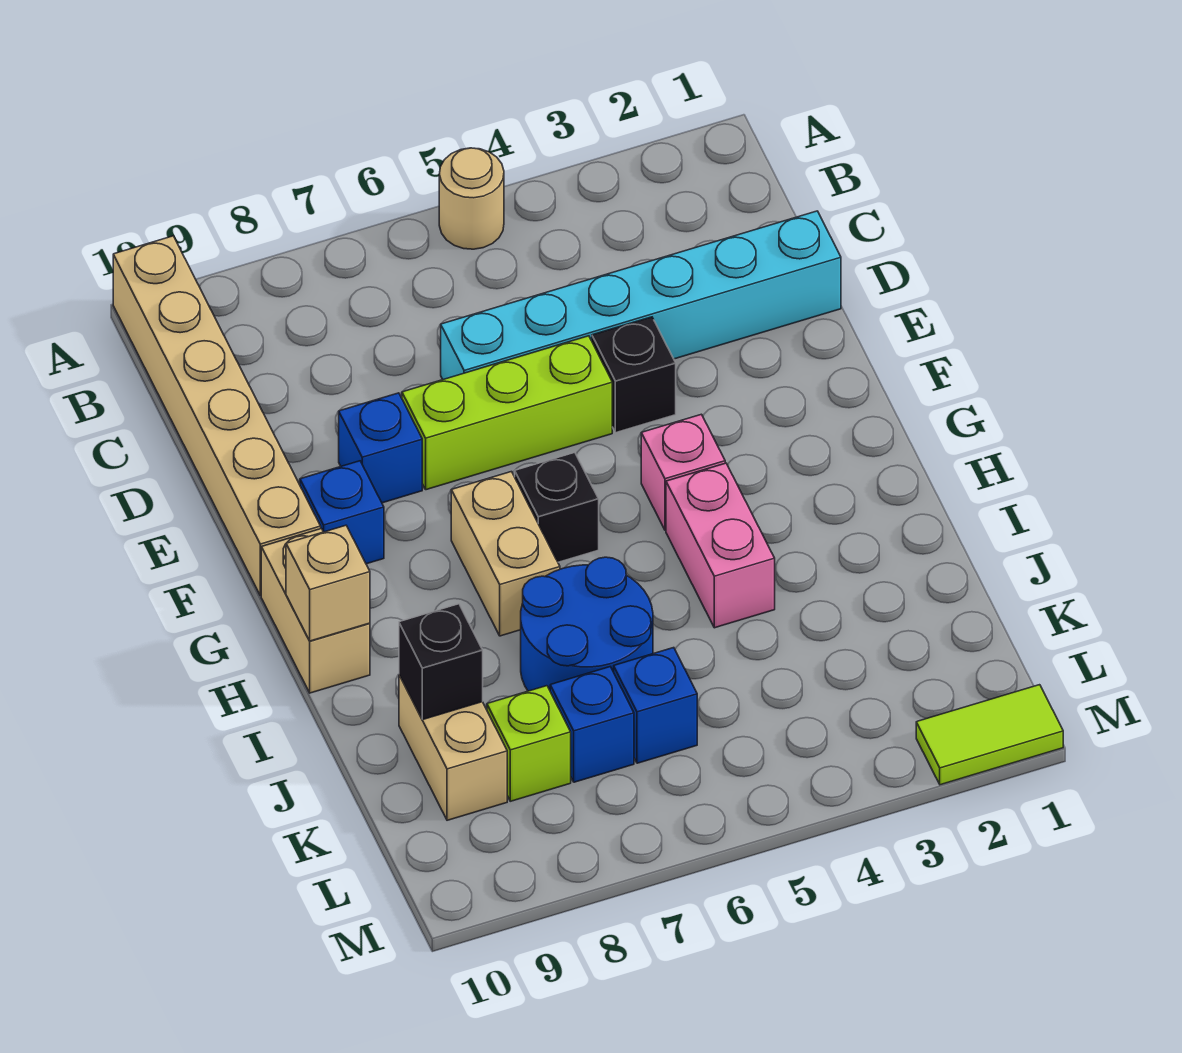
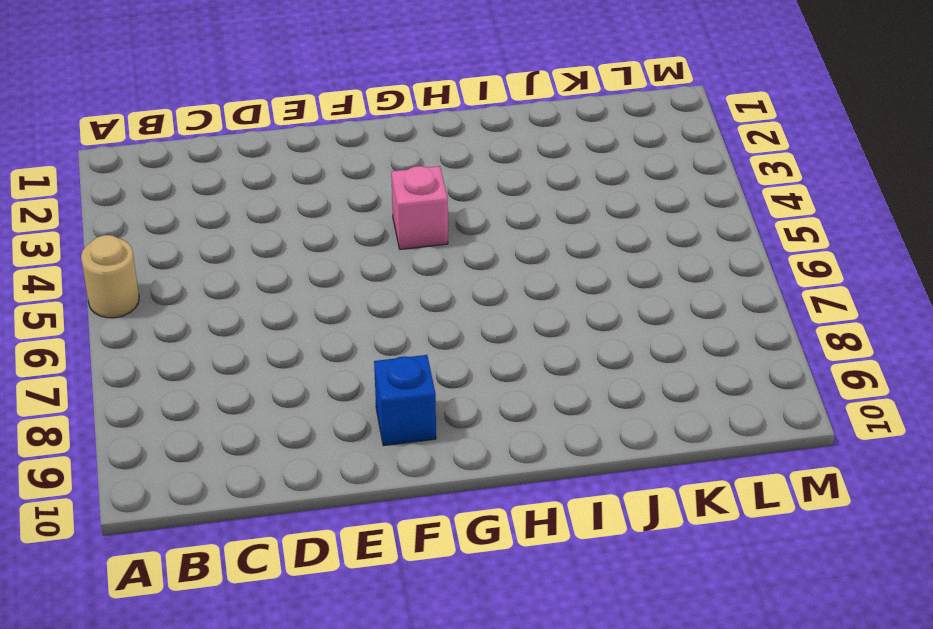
none -> tan 1x6 brick [113,236,321,596]
none -> cyan 1x6 brick [441,211,841,379]
none -> black 1x1 brick [592,317,676,433]

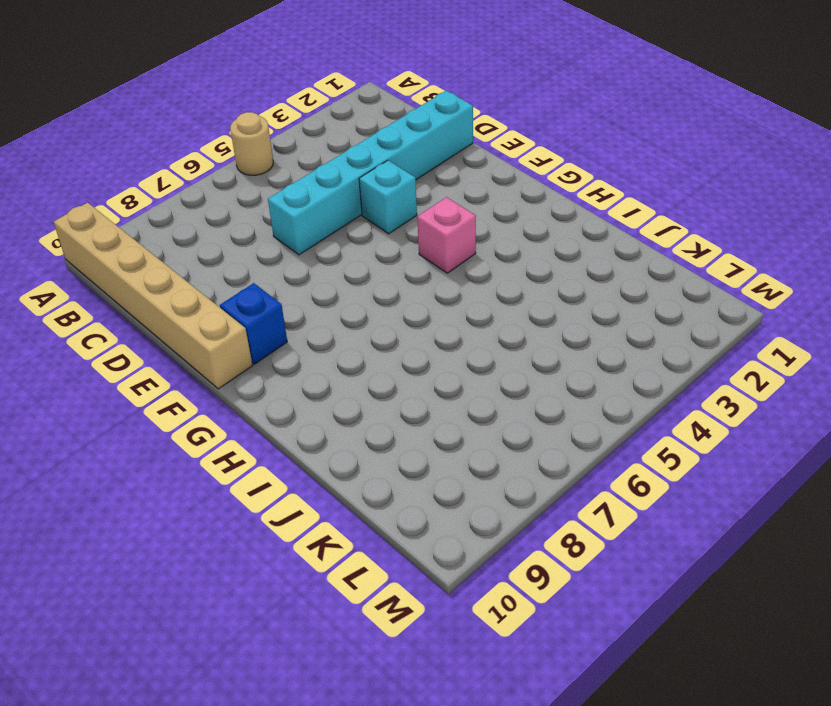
cyan 1x1 brick [359,160,417,234] -> black 1x1 brick [592,317,676,433]
none -> lime 1x3 brick [402,336,612,490]
none -> blue 1x1 brick [339,393,422,503]
none -> black 1x1 brick [515,453,599,562]

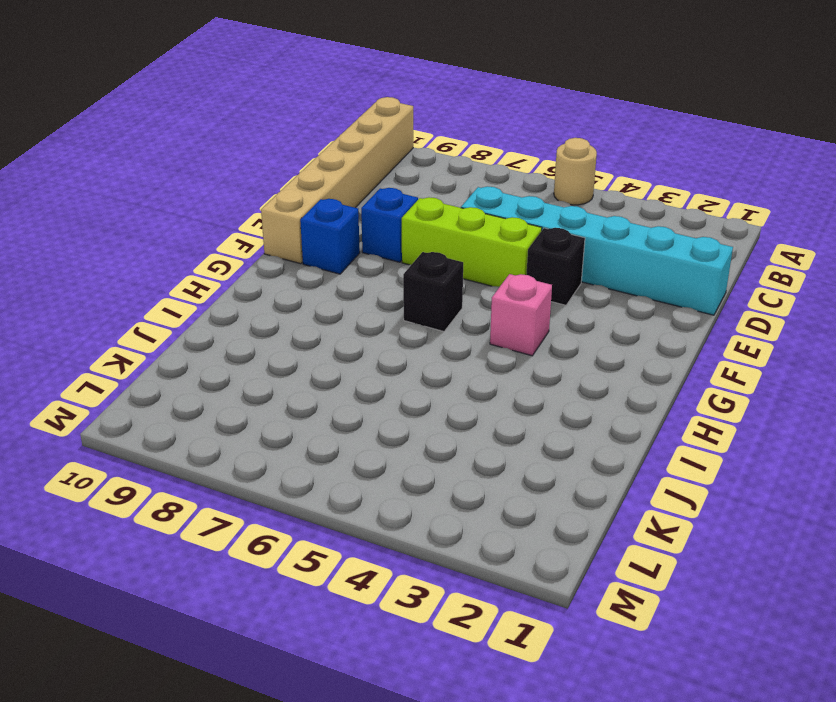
none -> tan 1x2 brick [451,472,560,636]
none -> tan 1x2 brick [261,529,370,693]
none -> pink 1x2 brick [666,463,775,628]

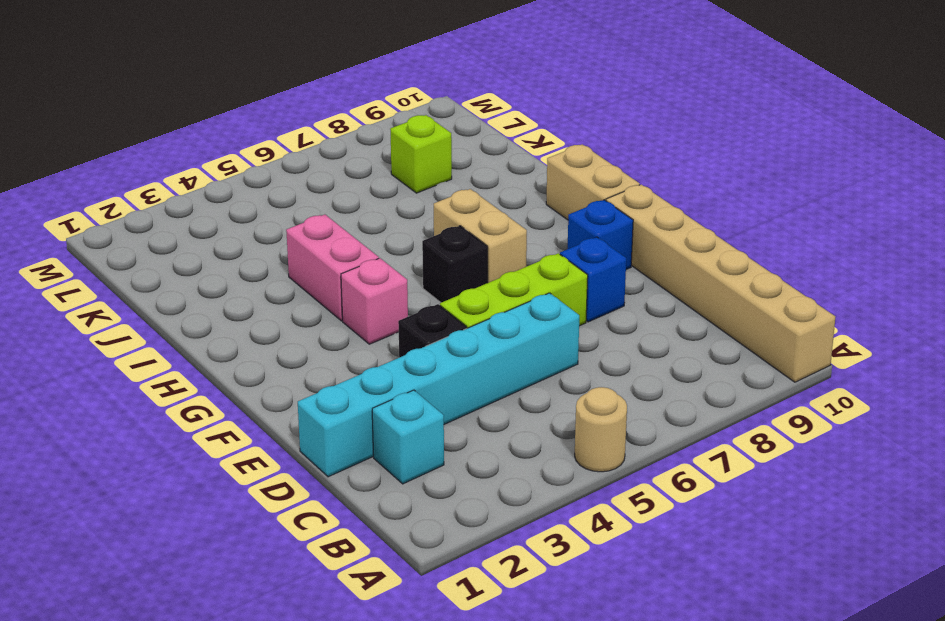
cyan 1x1 brick [372,390,444,484] -> none
none -> blue 2x2 round brick [521,557,653,691]
none -> tan 1x2 brick [399,675,507,820]
none -> blue 1x1 brick [614,648,697,763]

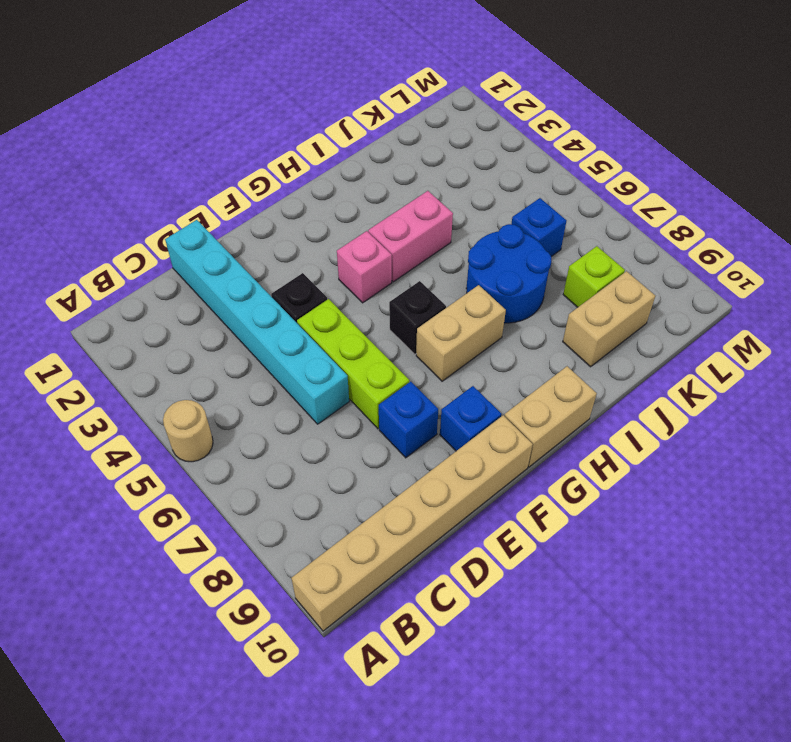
none -> blue 1x1 brick [550,667,634,782]
none -> lime 1x2 tile [916,685,1063,785]
none -> tan 1x1 brick [286,525,370,641]

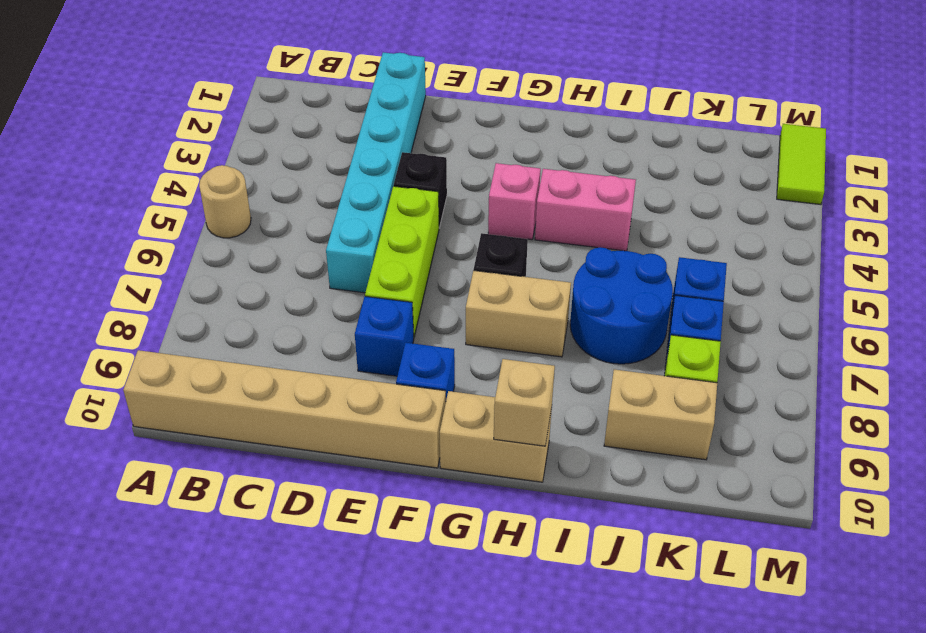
none -> black 1x1 brick [399,604,483,720]

